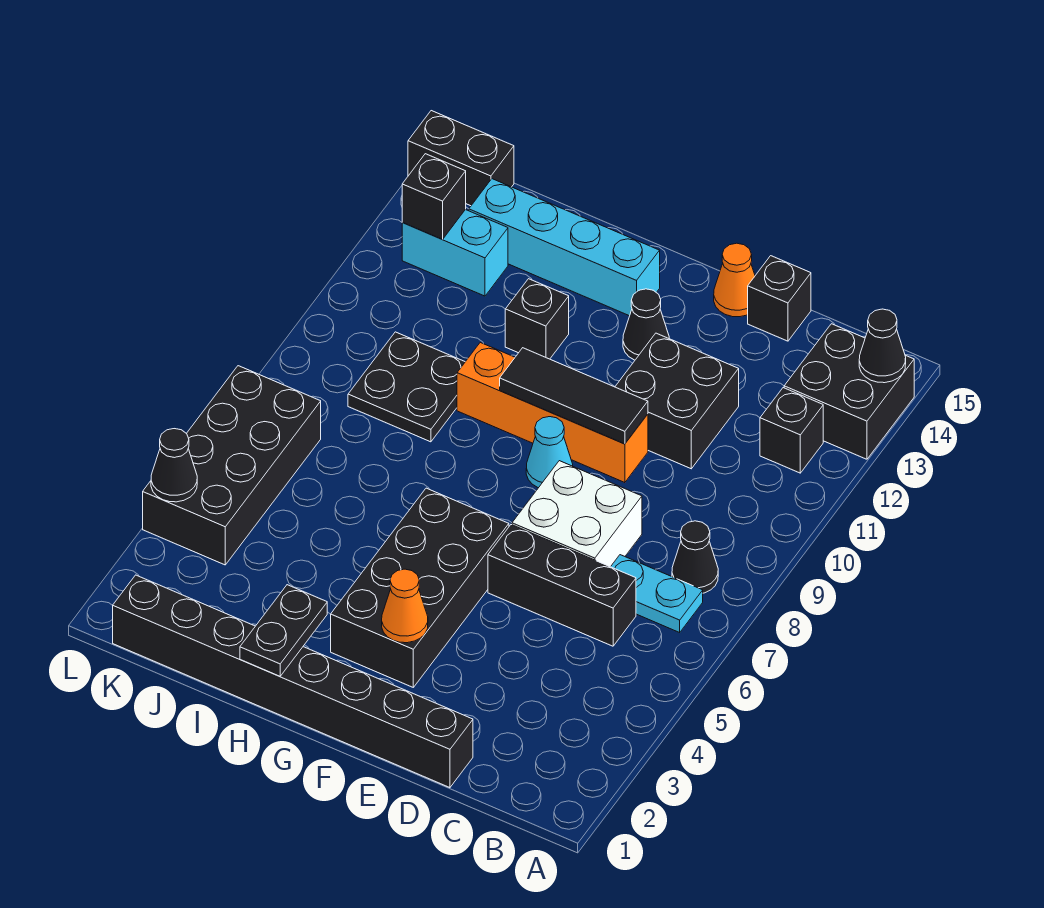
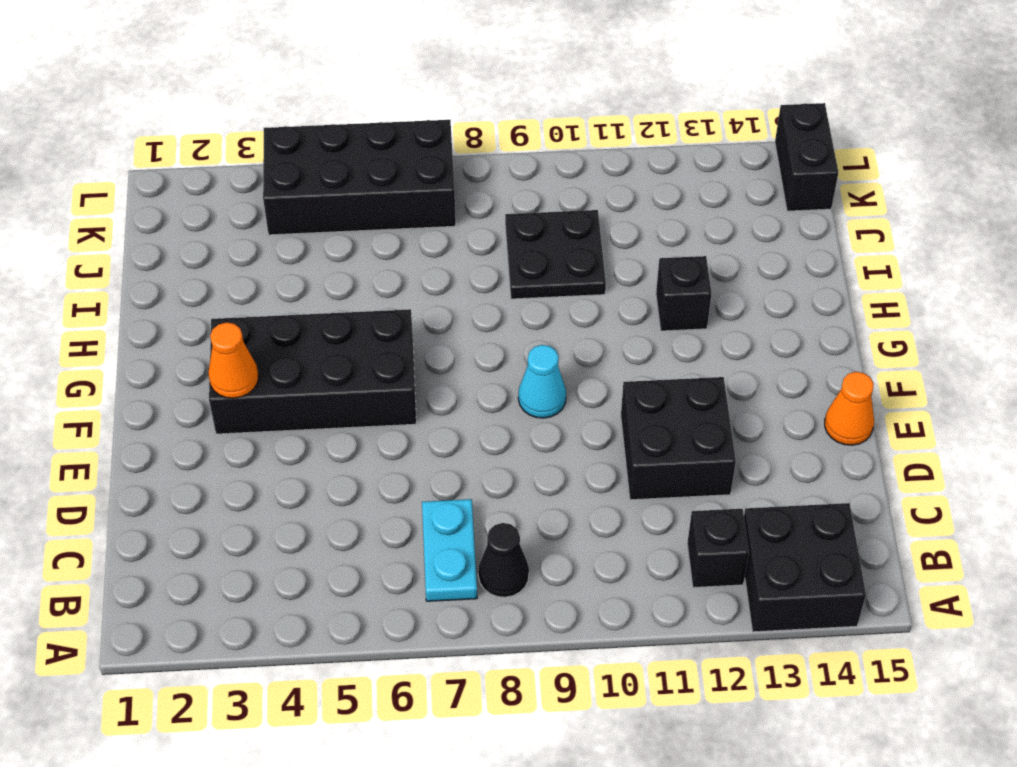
none -> black 1x3 brick [488,525,636,646]
none -> black 1x8 brick [113,575,473,788]
none -> white 2x2 brick [512,461,642,567]

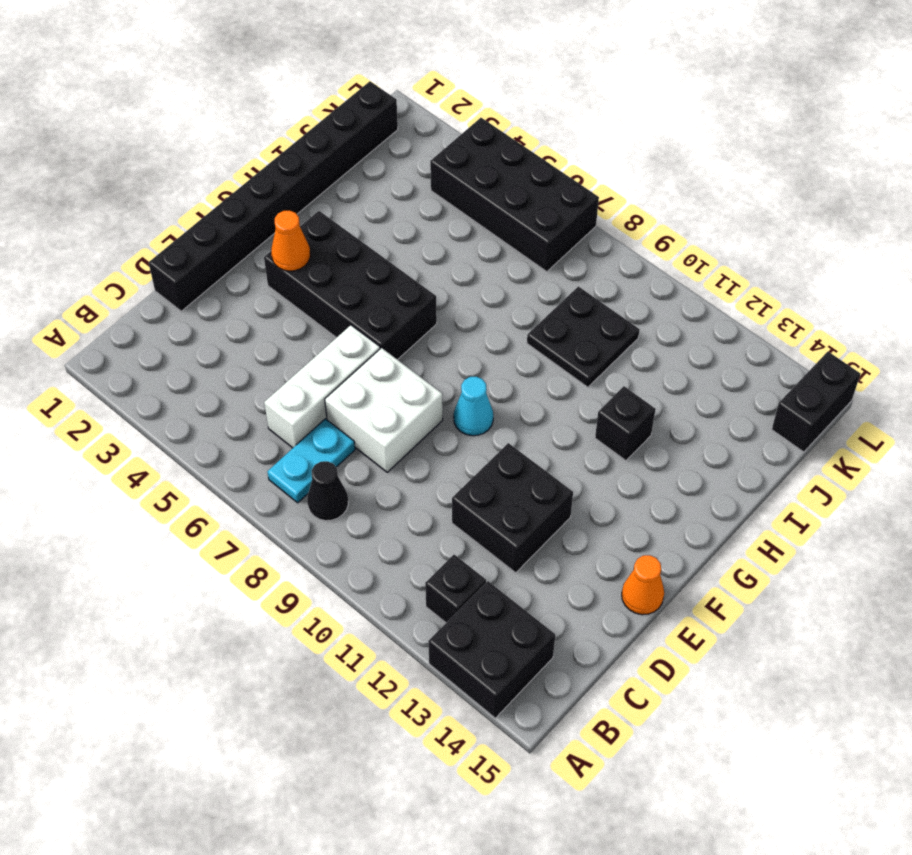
white 1x3 brick [264,325,380,448] -> black 1x3 brick [488,525,636,646]
none -> black 1x1 brick [748,256,811,341]
none -> orange 1x4 brick [457,343,648,483]
none -> black 1x1 cone [623,289,669,360]

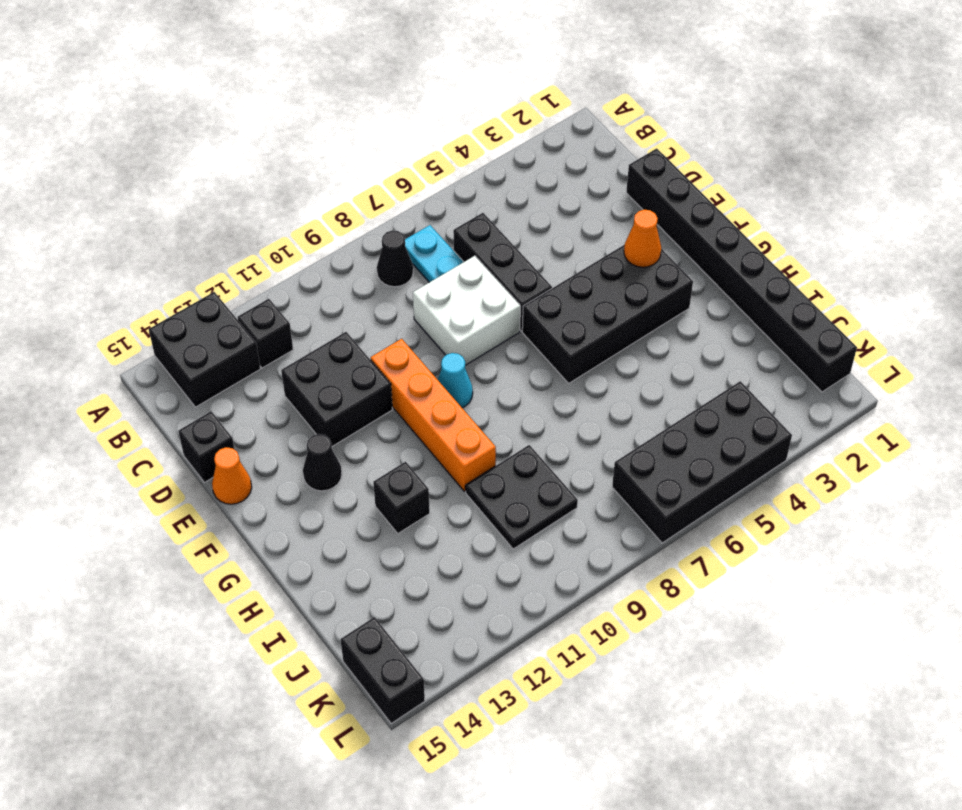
none -> cyan 1x4 brick [469,179,660,316]
none -> cyan 1x2 brick [402,209,508,296]
none -> black 1x1 cone [859,309,906,383]

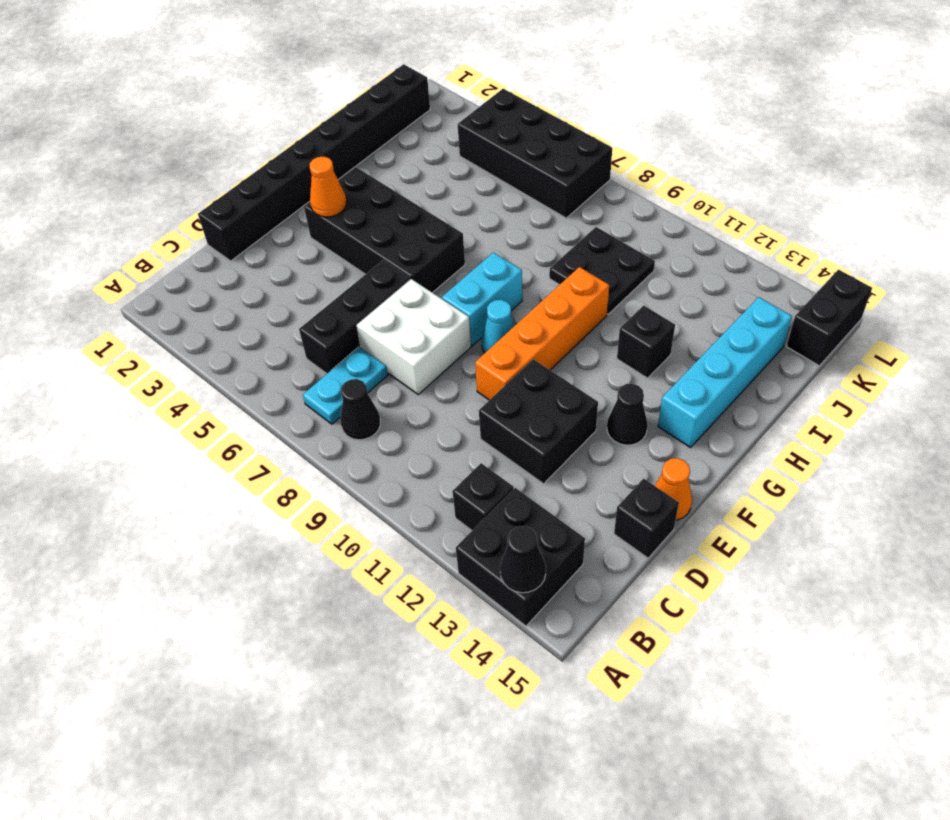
cyan 1x2 brick [442,252,522,346] -> cyan 1x2 brick moved to [402,209,508,296]
none -> black 1x3 tile [500,348,648,444]
none -> black 1x2 plate [240,585,327,676]
none -> black 1x1 brick [402,154,466,239]

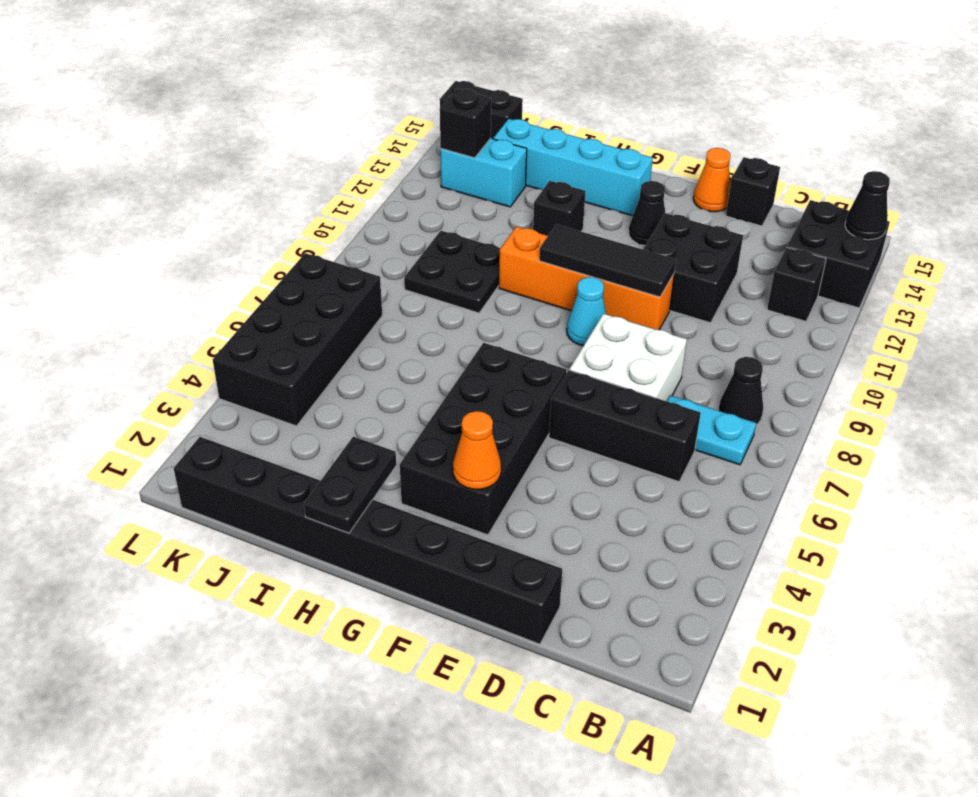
none -> black 1x1 cone [151,429,197,502]

